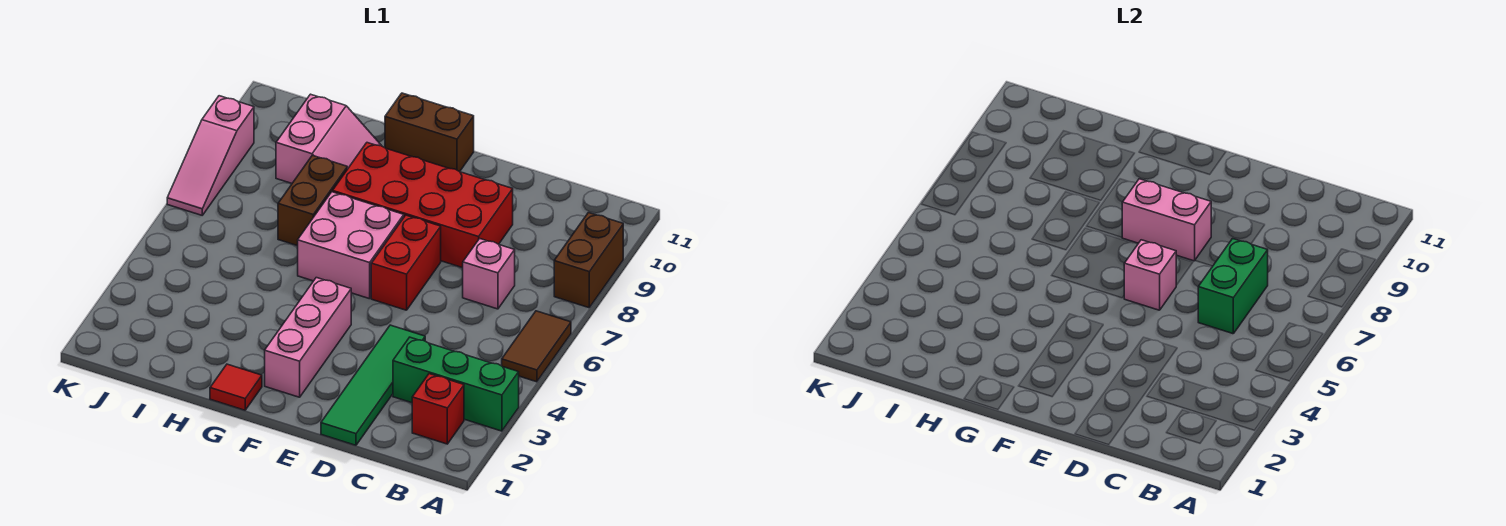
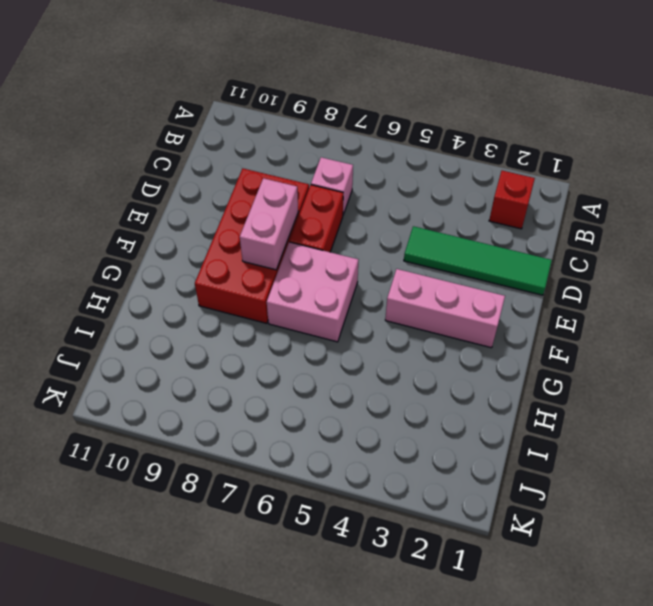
red 1x2 brick [290,185,343,252] -> red 1x2 brick turned to [371,215,441,310]
none -> green 1x3 brick [393,337,519,431]
none -> brown 1x2 tile [502,311,571,382]
none -> brown 1x2 brick [554,213,623,308]

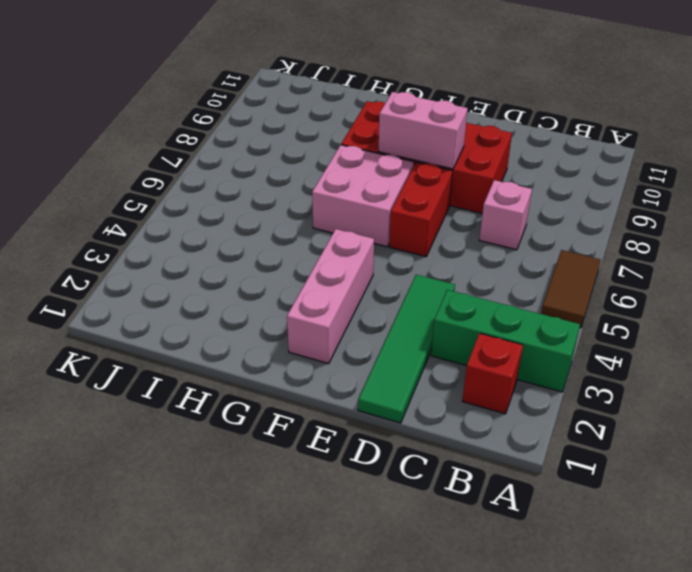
none -> brown 1x2 brick [554,213,623,308]
none -> brown 1x2 brick [385,93,474,172]
none -> red 1x1 tile [210,364,262,410]

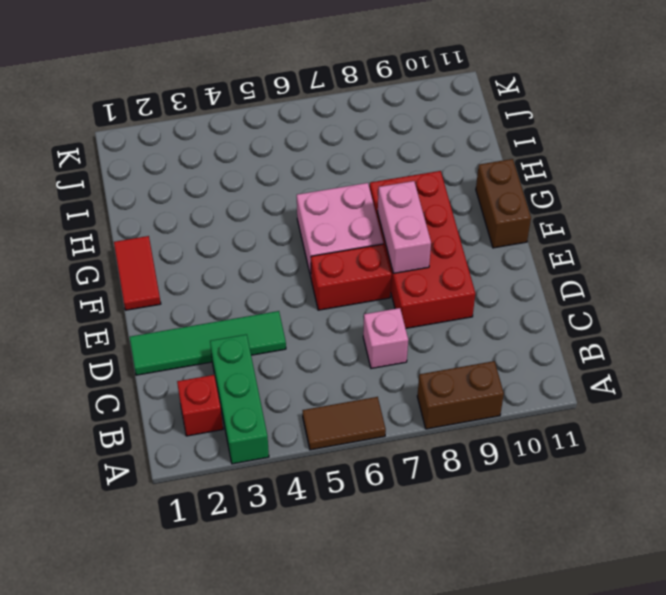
red 1x2 tile [114,236,161,310] -> red 1x1 tile [210,364,262,410]
none -> pink 1x3 brick [265,278,351,397]
none -> brown 1x2 brick [278,155,347,246]
none -> pink 2x2 slope [276,94,381,183]

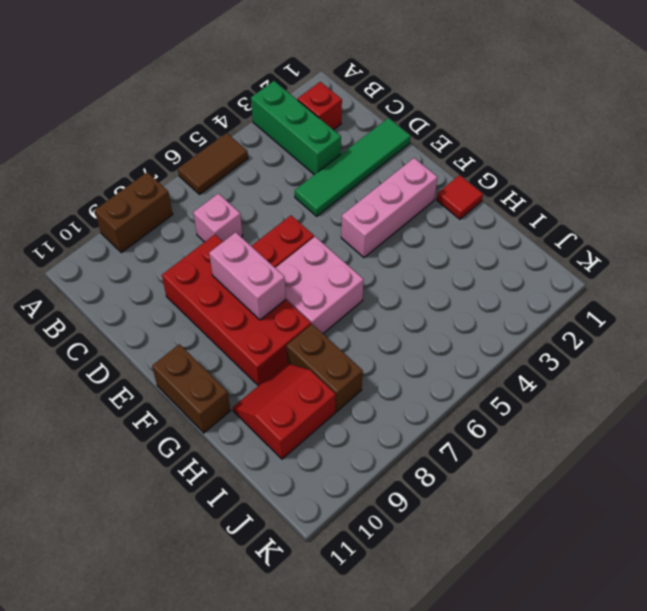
brown 1x2 brick [286,324,363,412] -> brown 1x2 brick turned to [278,155,347,246]
red 2x2 slope [233,363,336,459] -> pink 2x2 slope [276,94,381,183]
none -> pink 1x3 slope [167,96,254,215]
none -> green 1x2 brick [1198,239,1268,334]
none -> pink 1x1 brick [1124,240,1176,310]

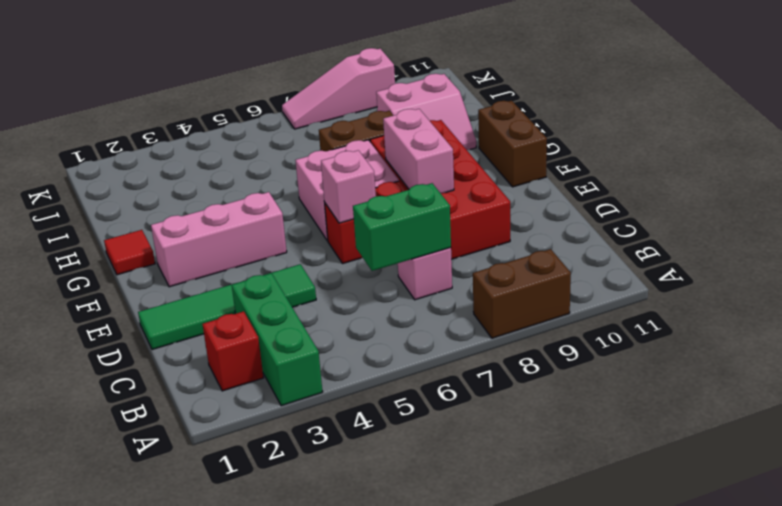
none -> brown 1x2 tile [502,311,571,382]

